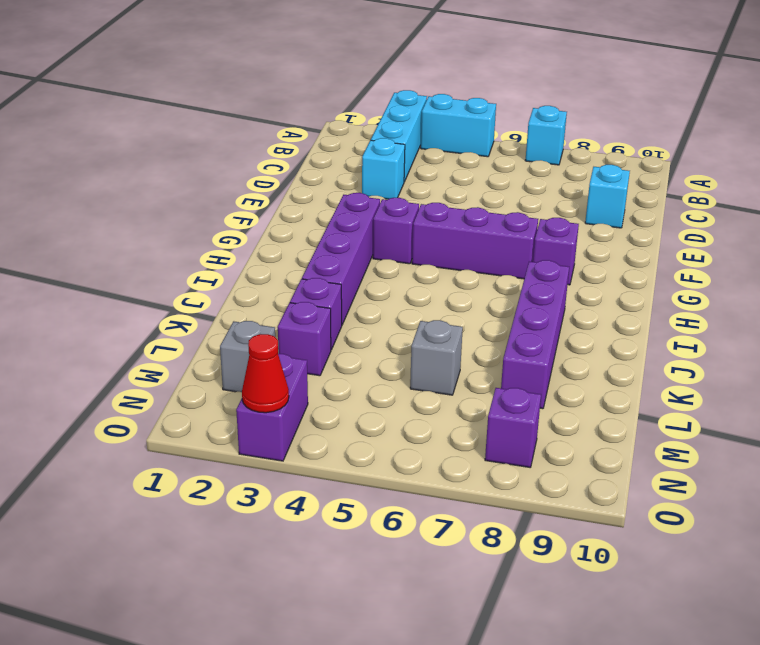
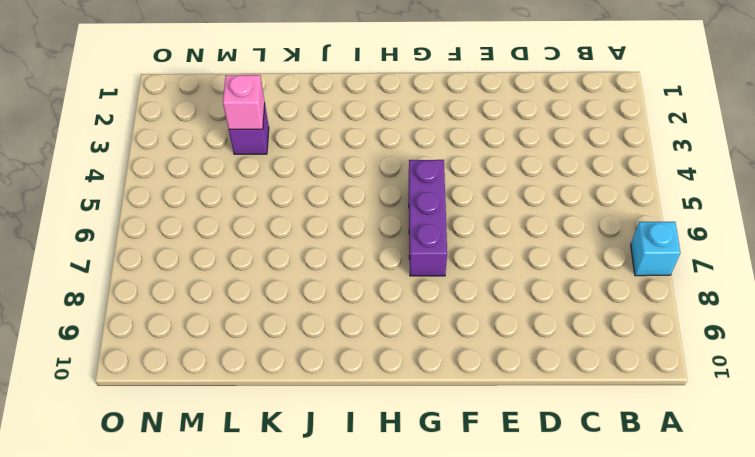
pink 1x1 brick [223,75,265,129] -> none
none -> cyan 1x3 brick [371,90,427,182]
none -> cyan 1x2 brick [421,94,496,157]
none -> cyan 1x1 brick [362,138,405,199]

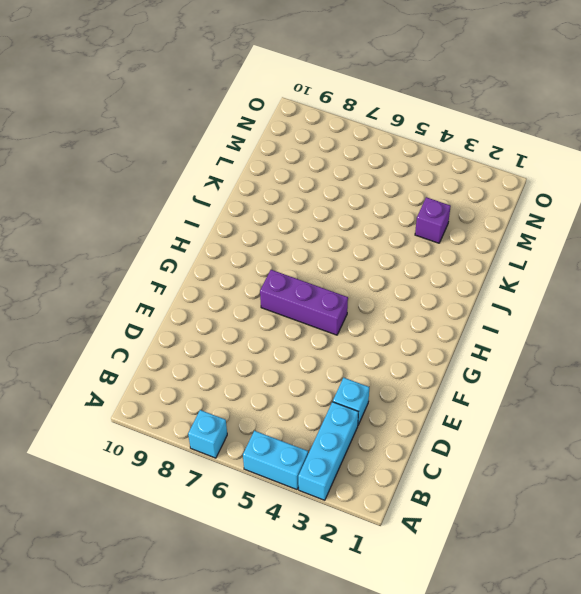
none -> cyan 1x1 brick [585,165,630,228]
none -> purple 1x4 brick [302,193,380,325]
none -> purple 1x1 brick [373,198,419,264]

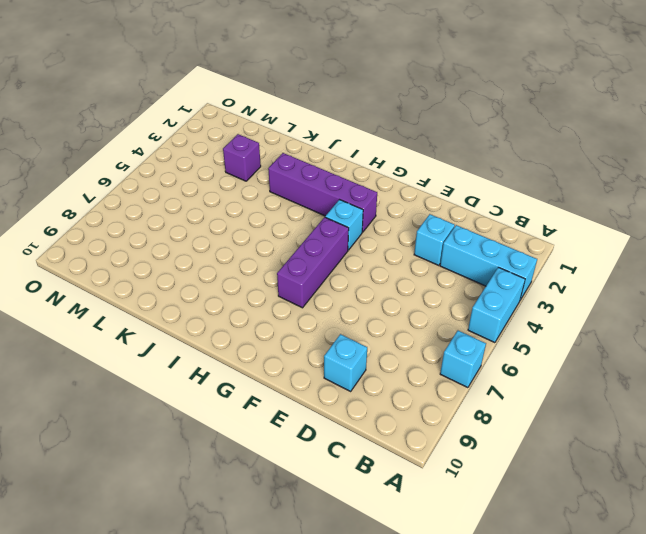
cyan 1x1 brick [325,200,363,250] -> purple 1x1 brick [373,198,419,264]
none -> purple 1x1 brick [533,218,579,285]
none -> purple 1x4 brick [501,260,569,409]
none -> purple 1x1 brick [290,278,342,350]

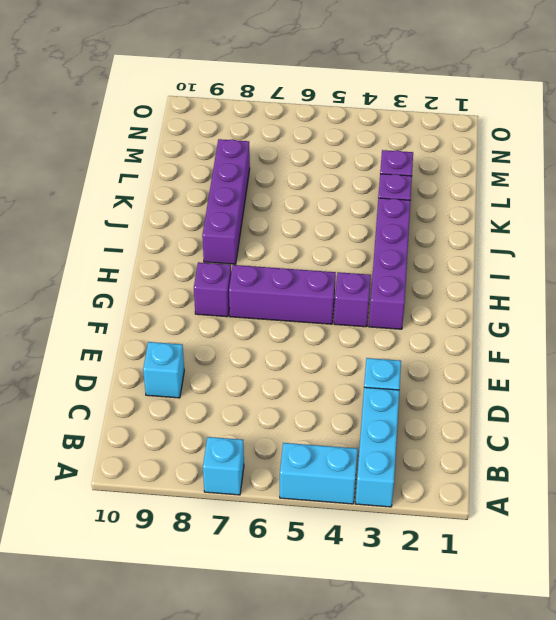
none -> grey 1x1 brick [410,320,463,395]
none -> grey 1x1 brick [220,321,275,392]
none -> purple 1x2 brick [236,354,308,461]

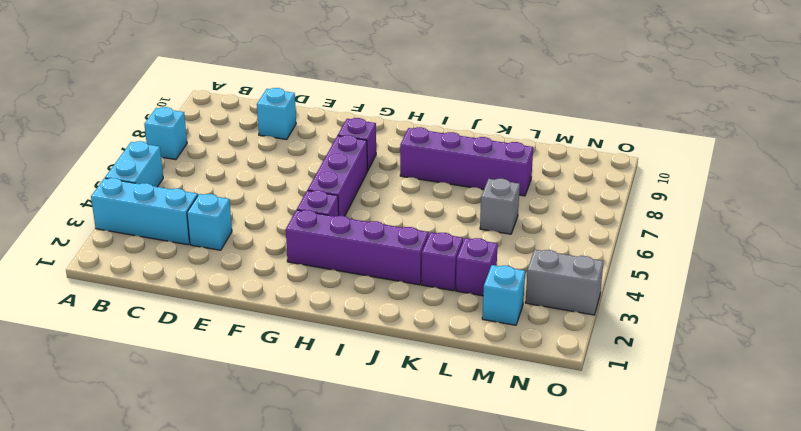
cyan 1x1 brick [482,265,525,325] -> grey 1x1 brick [220,321,275,392]
grey 1x2 brick [525,250,604,315] -> purple 1x2 brick [236,354,308,461]
none -> purple 1x1 brick [485,388,541,467]
none -> red 1x1 cone [242,334,289,413]

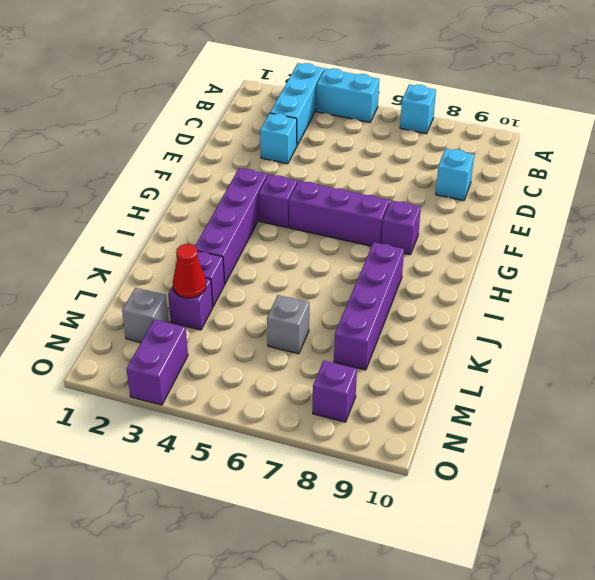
red 1x1 cone [173,244,206,298] -> red 1x1 cone moved to [242,334,289,413]

